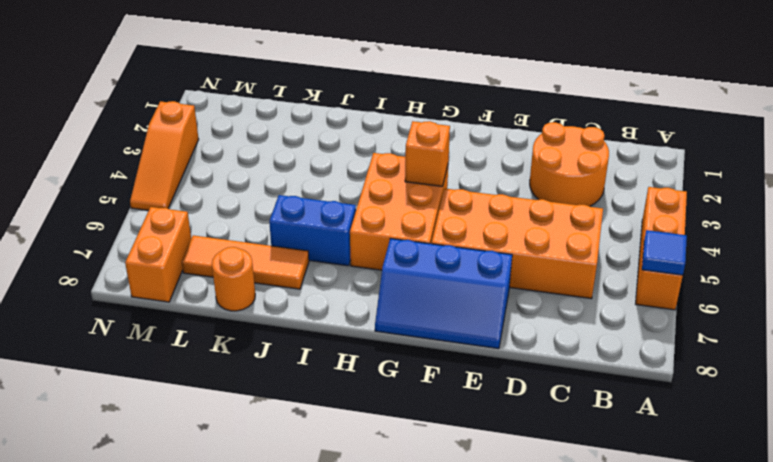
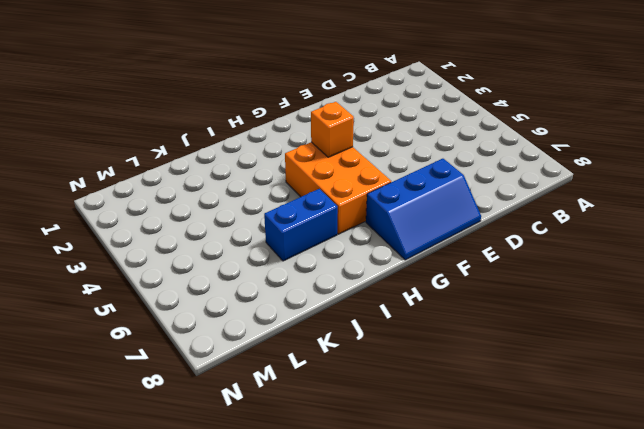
none -> orange 1x3 brick [636,187,687,310]
none -> orange 2x2 round brick [530,122,609,206]
none -> orange 2x4 brick [432,188,603,299]

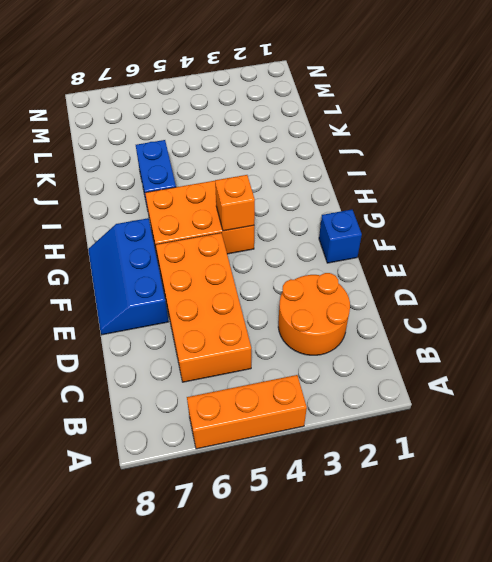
blue 1x1 brick [319,210,362,263] -> none
none -> orange 1x3 tile [182,235,309,289]
none -> orange 1x1 round brick [212,247,255,311]
none -> orange 1x2 brick [125,207,191,302]

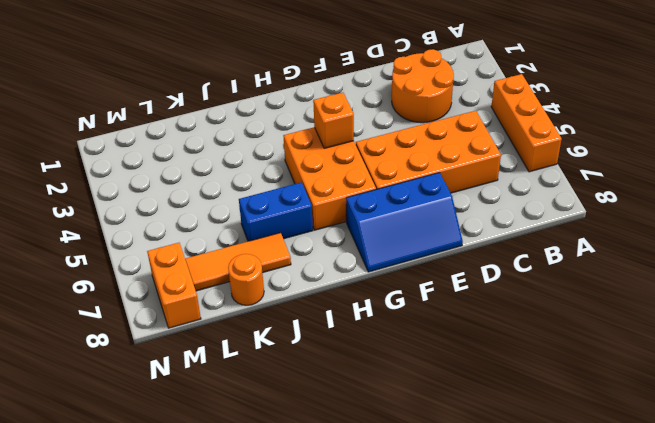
none -> orange 1x3 slope [130,101,199,210]
none -> blue 1x1 tile [642,230,687,275]

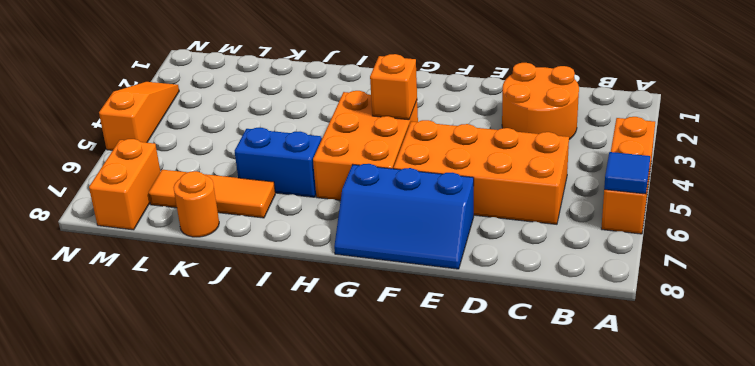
orange 1x3 slope [99,82,179,150] -> orange 1x3 slope turned to [130,101,199,210]

